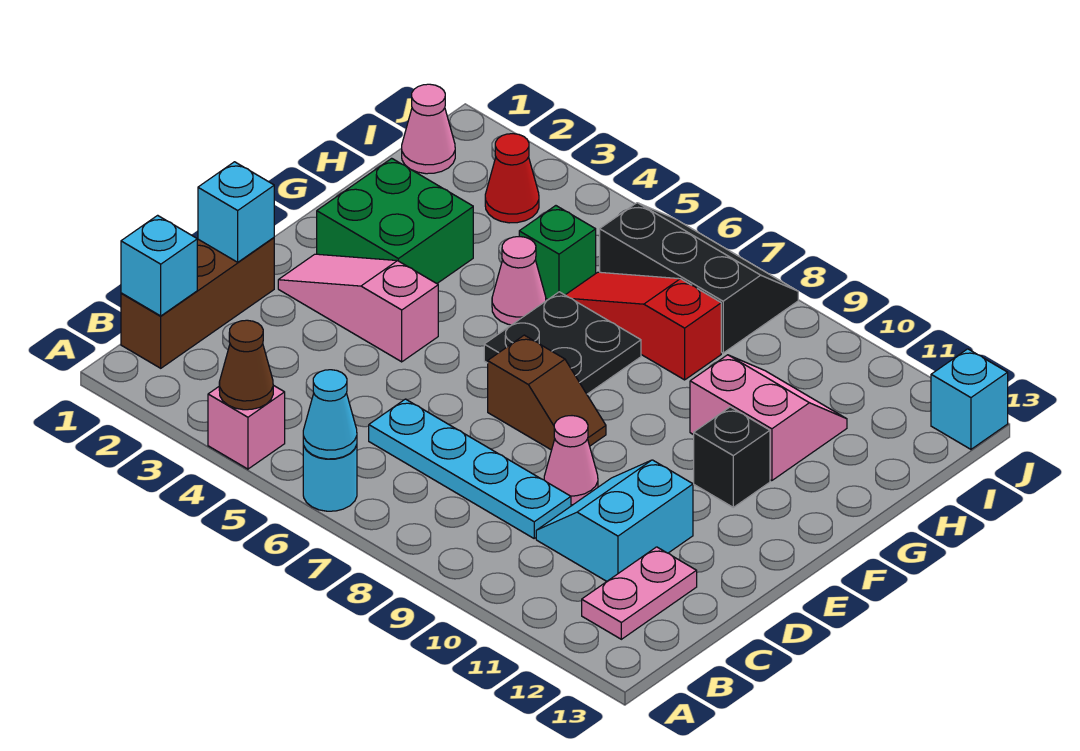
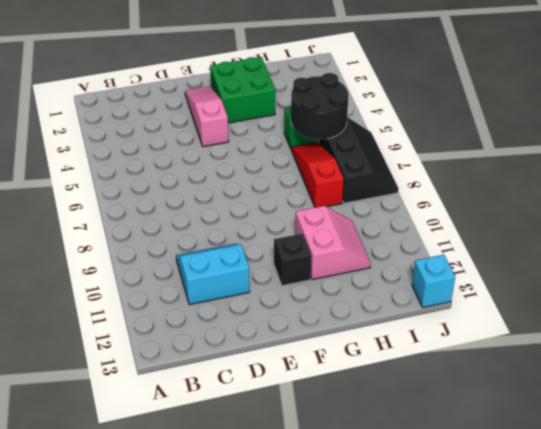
black 2x2 round brick [291,73,349,140] -> none
none -> pink 1x1 brick [208,385,285,469]
none -> cyan 1x1 round brick [303,445,357,511]
none -> brown 1x3 brick [121,238,274,368]

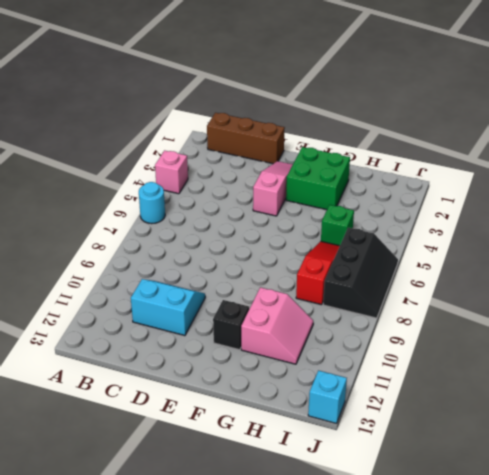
none -> pink 1x2 plate [582,547,697,639]
none -> cyan 1x4 plate [369,399,571,538]
none -> pink 1x1 cone [544,416,598,505]

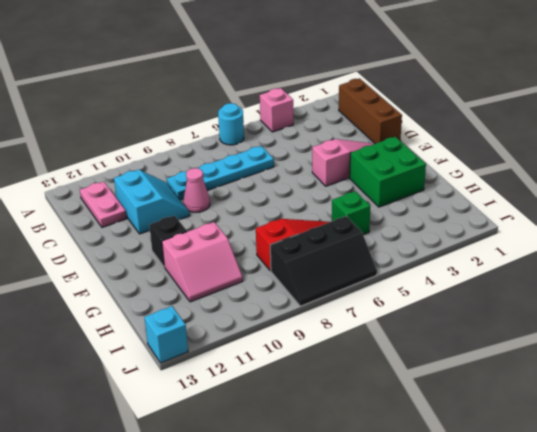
none -> brown 1x2 slope [488,335,606,450]
none -> black 2x2 plate [484,292,641,394]
none -> pink 1x1 cone [492,237,546,325]

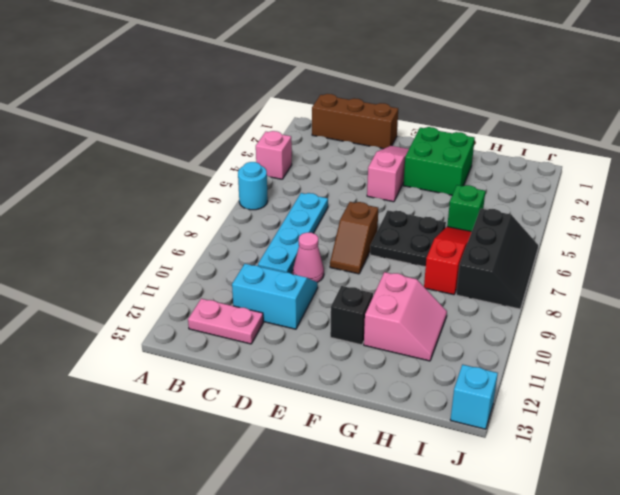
none -> pink 1x1 cone [492,237,546,325]
none -> pink 1x1 cone [402,84,455,174]
none -> red 1x1 cone [485,134,539,223]

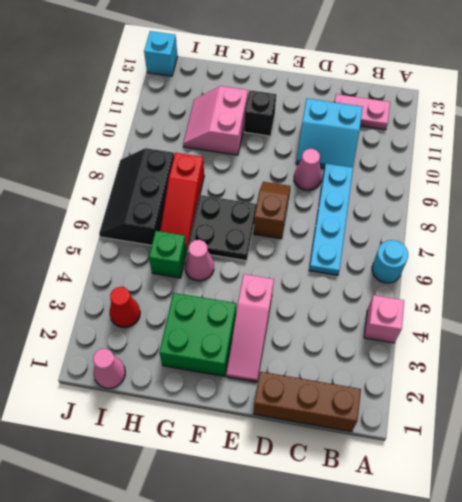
none -> brown 1x1 cone [219,320,273,410]
none -> cyan 1x1 cone [303,370,357,459]
none -> cyan 1x1 brick [121,215,197,316]

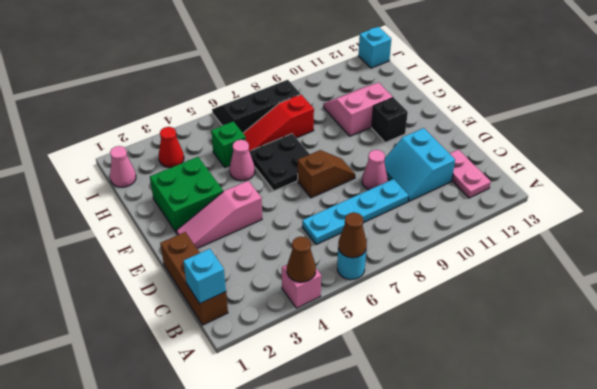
brown 1x1 cone [338,212,367,258] -> cyan 1x1 cone [303,370,357,459]
none -> cyan 1x1 brick [198,162,274,262]

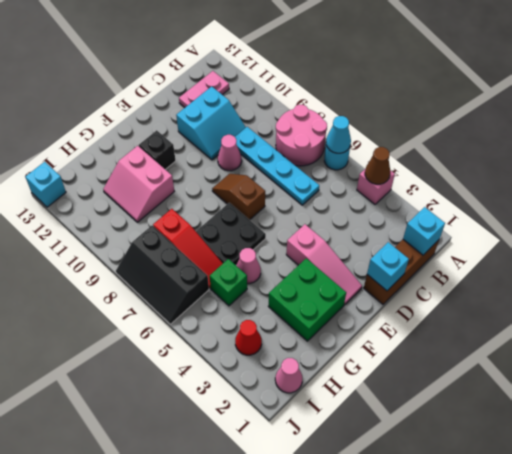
pink 2x2 round brick [276,105,327,166] -> none

